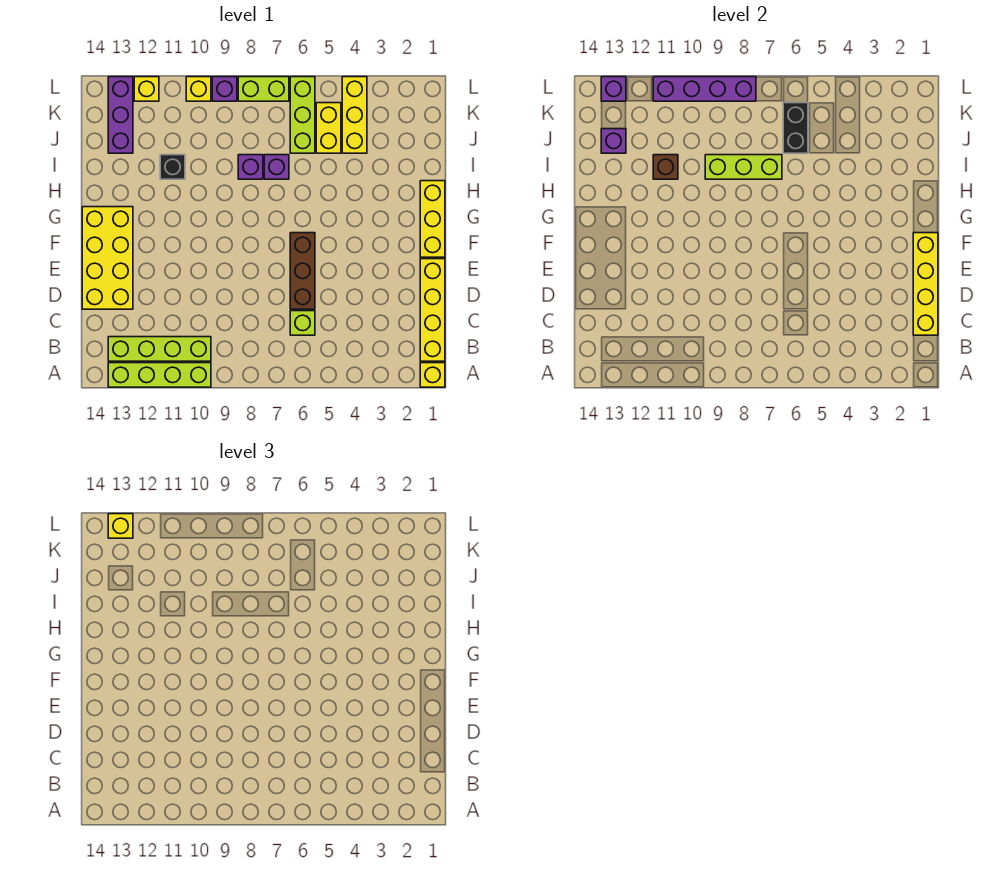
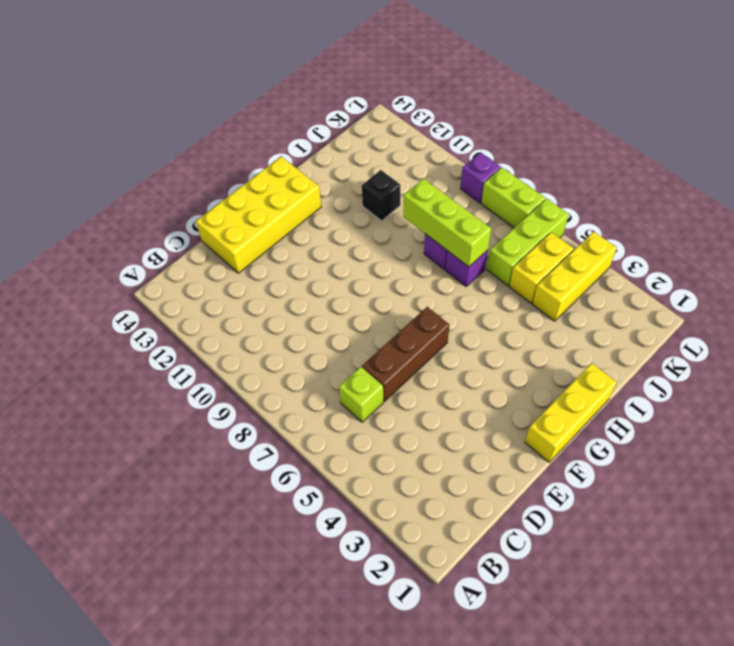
none -> yellow 1x1 brick [420,363,445,387]
none -> lime 1x4 brick [108,363,211,387]
none -> yellow 1x4 brick [420,259,445,361]

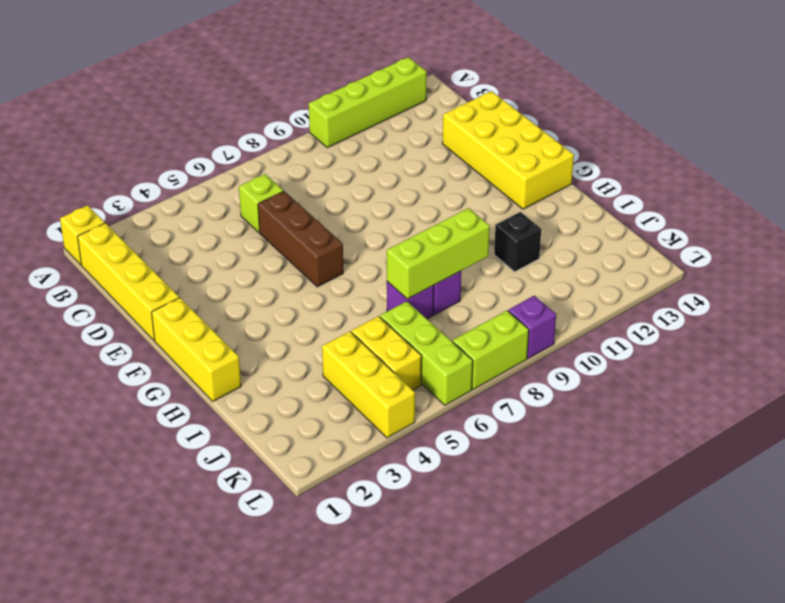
none -> lime 1x4 brick [108,337,211,361]
none -> purple 1x3 brick [108,77,133,153]
none -> yellow 1x1 brick [186,77,211,101]

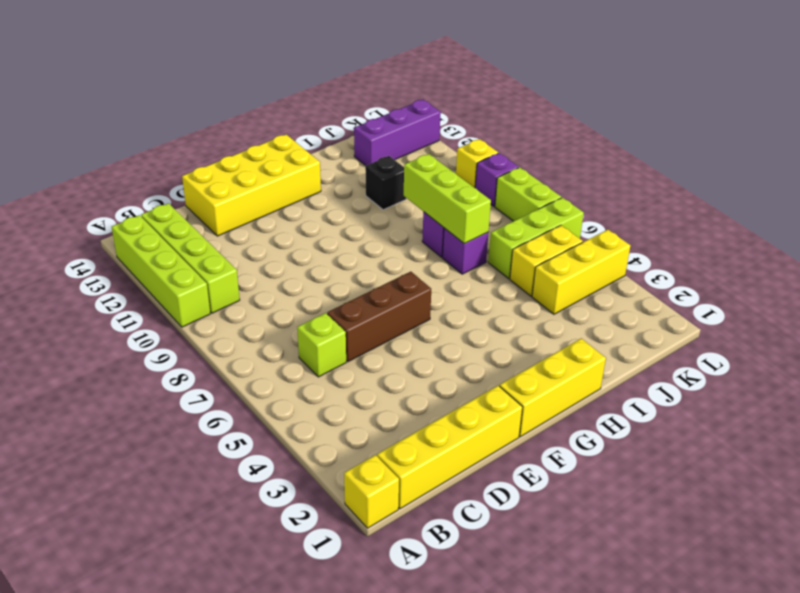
none -> yellow 1x1 brick [134,77,159,101]
none -> yellow 1x4 brick [913,233,938,335]
none -> brown 1x1 brick [653,155,678,179]

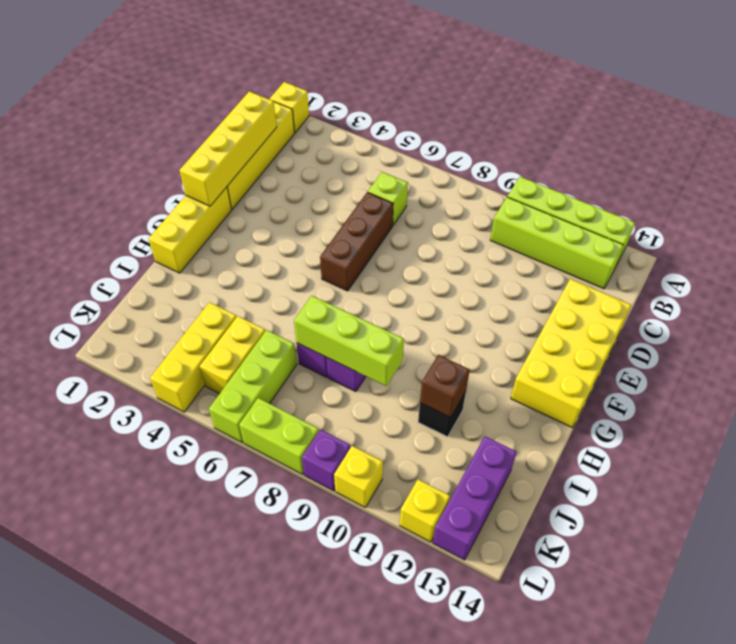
none -> black 1x2 brick [783,103,808,153]
none -> purple 1x1 brick [601,129,626,153]
none -> purple 1x4 brick [653,77,756,101]

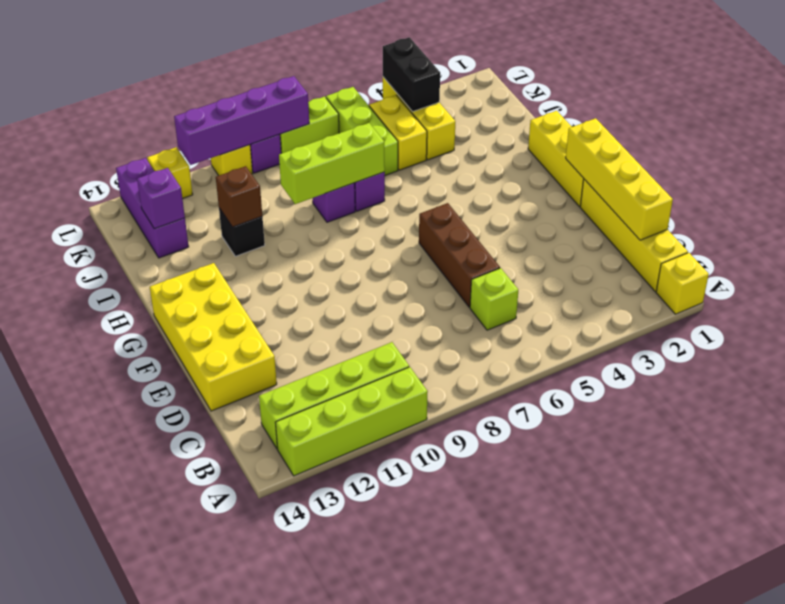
black 1x2 brick [383,37,440,112] -> black 1x2 brick moved to [783,103,808,153]
none -> purple 1x1 brick [601,77,626,101]
none -> yellow 1x1 brick [108,514,133,538]

